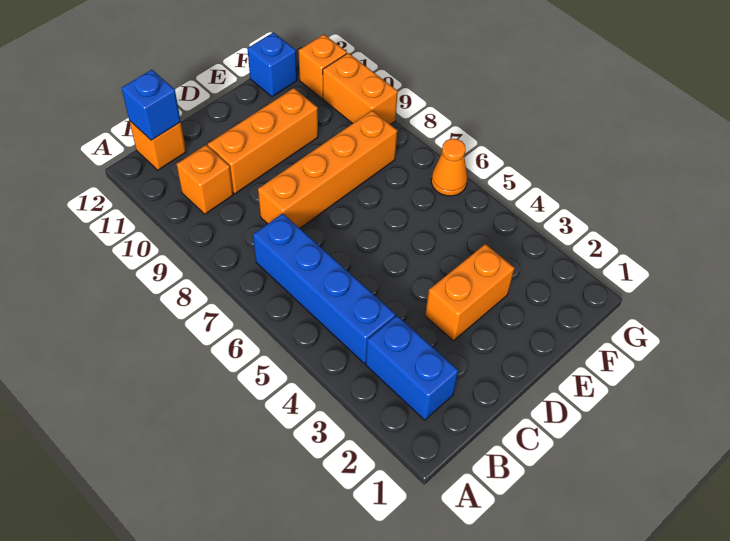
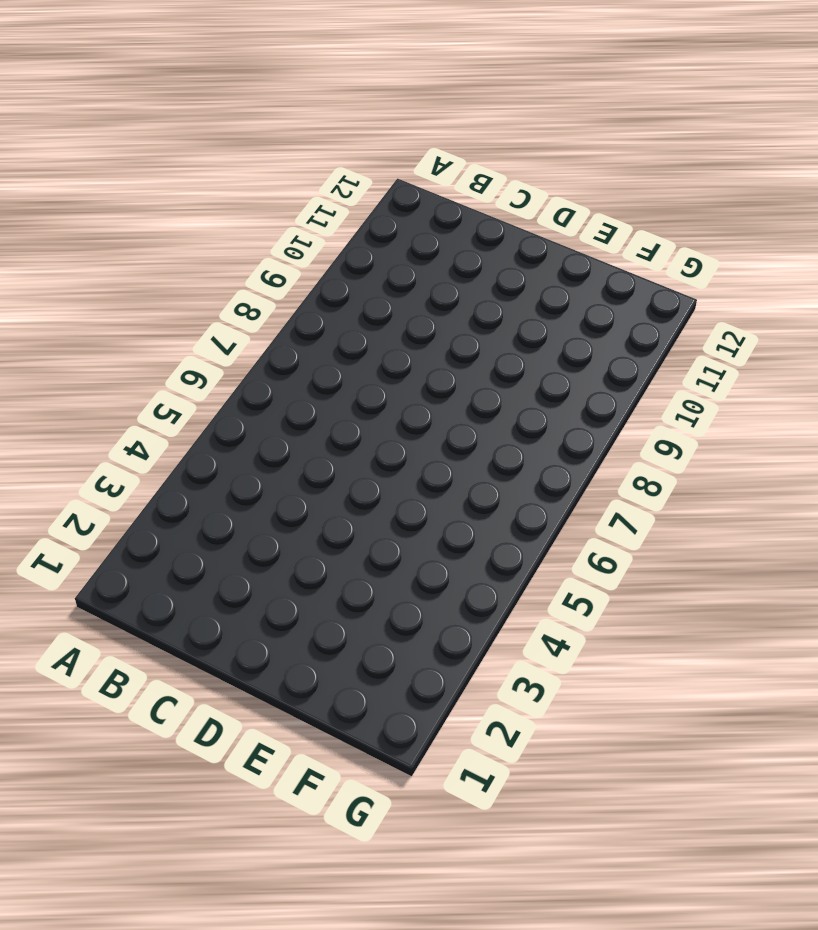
none -> blue 1x2 brick [366,316,458,420]
none -> blue 1x4 brick [253,213,396,363]
none -> orange 1x1 brick [177,145,233,214]

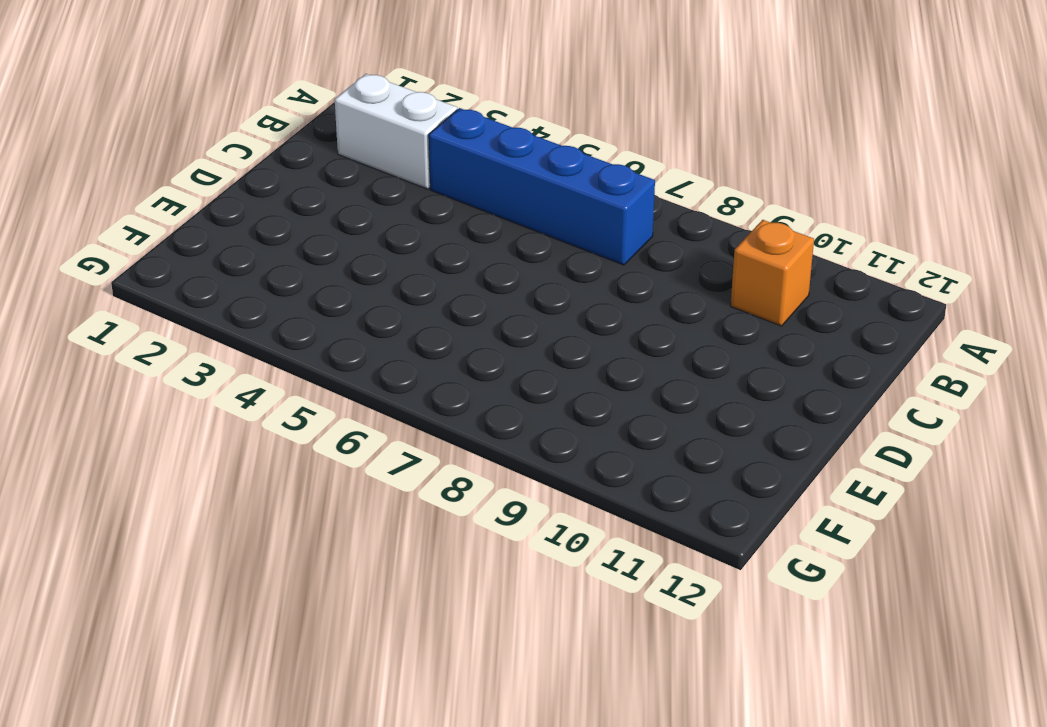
white 1x2 brick [335,74,457,189] -> blue 1x2 brick [366,316,458,420]
none -> orange 1x1 brick [129,121,186,170]
none -> orange 1x4 brick [258,110,397,228]
none -> orange 1x3 brick [208,88,318,194]

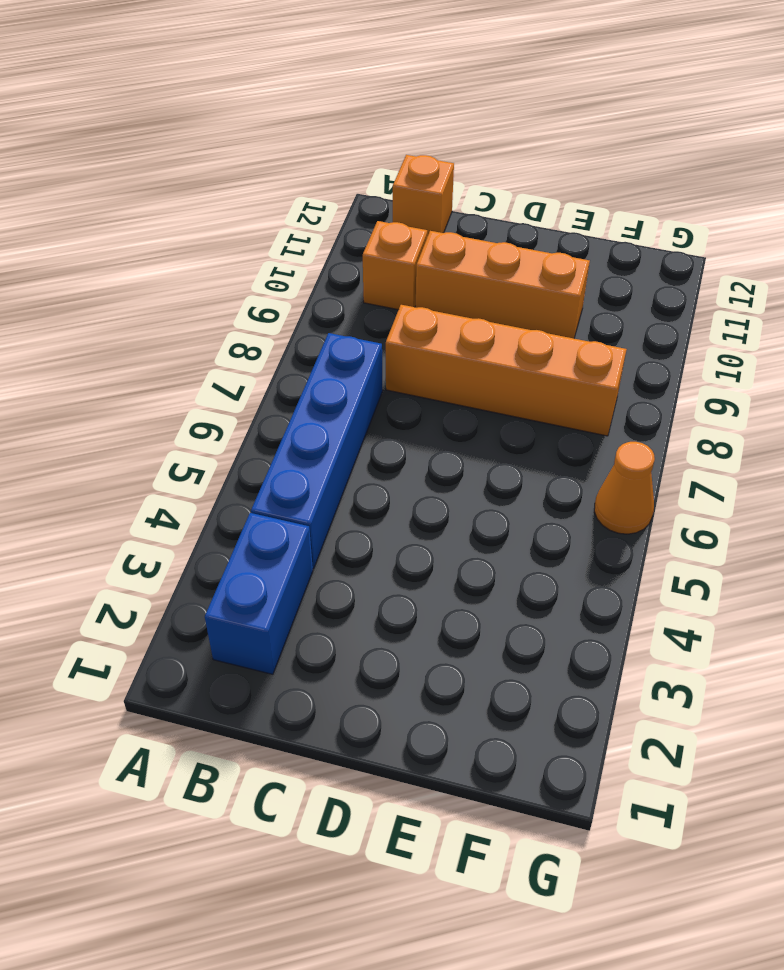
none -> orange 1x2 brick [425,244,515,341]
none -> blue 1x1 brick [247,32,297,97]
none -> orange 1x2 brick [323,53,398,125]

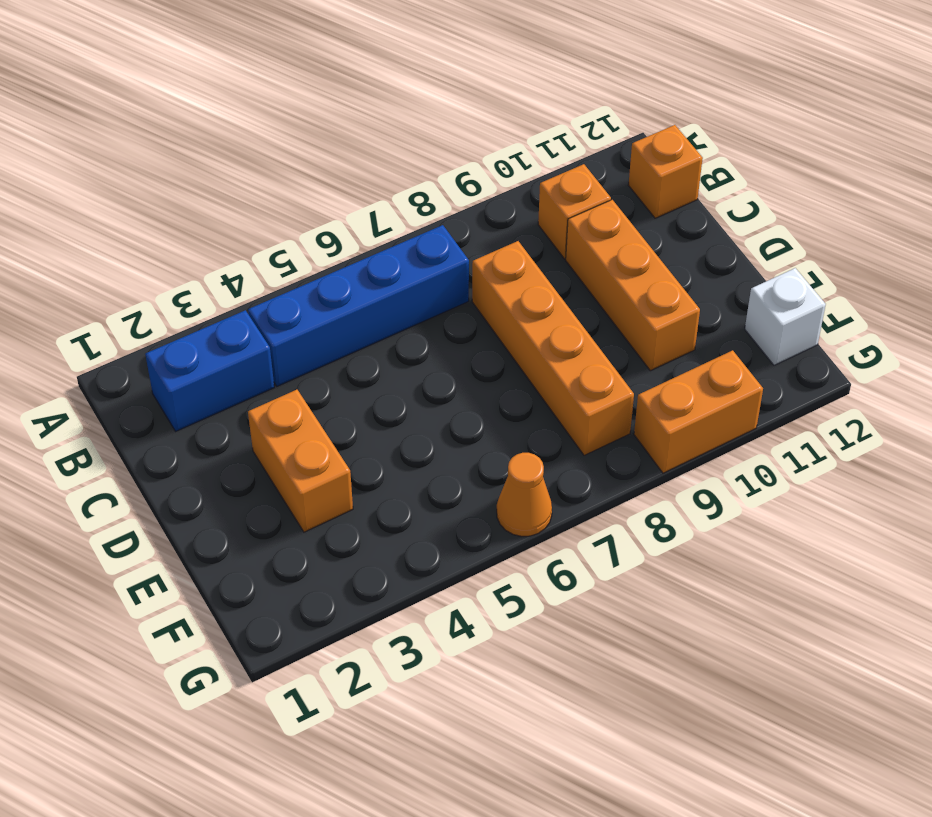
white 1x1 brick [745,268,826,365] -> blue 1x1 brick [247,32,297,97]
none -> orange 1x1 brick [298,34,347,99]
none -> blue 1x1 brick [122,70,181,140]

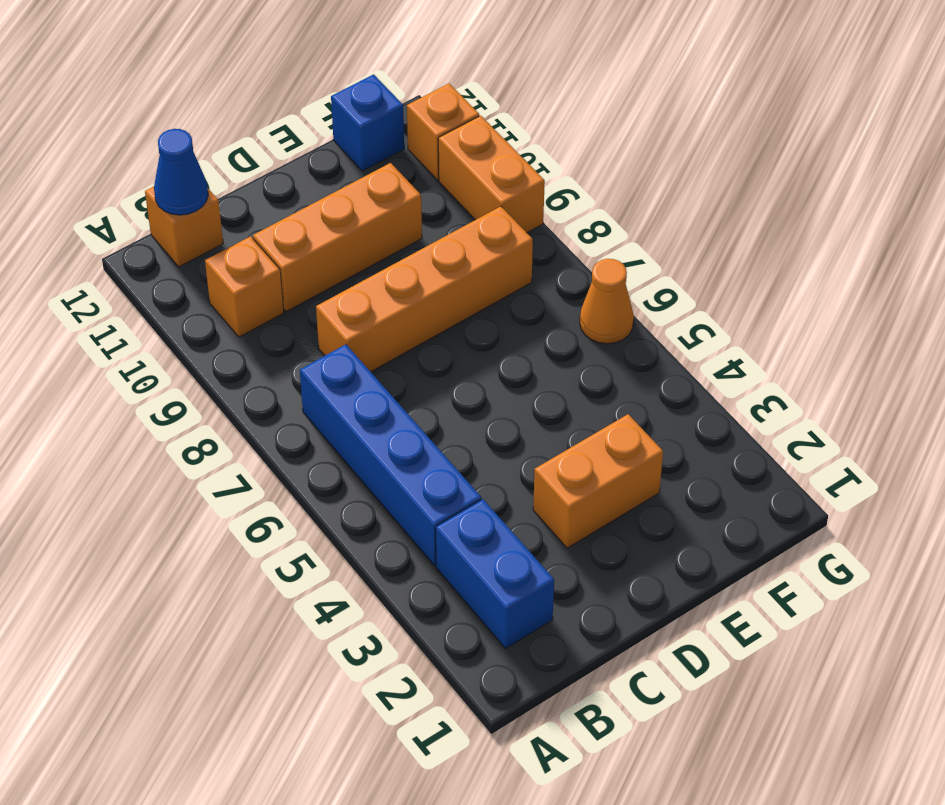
blue 1x1 cone [154,129,208,215] -> blue 1x1 brick [122,70,181,140]

